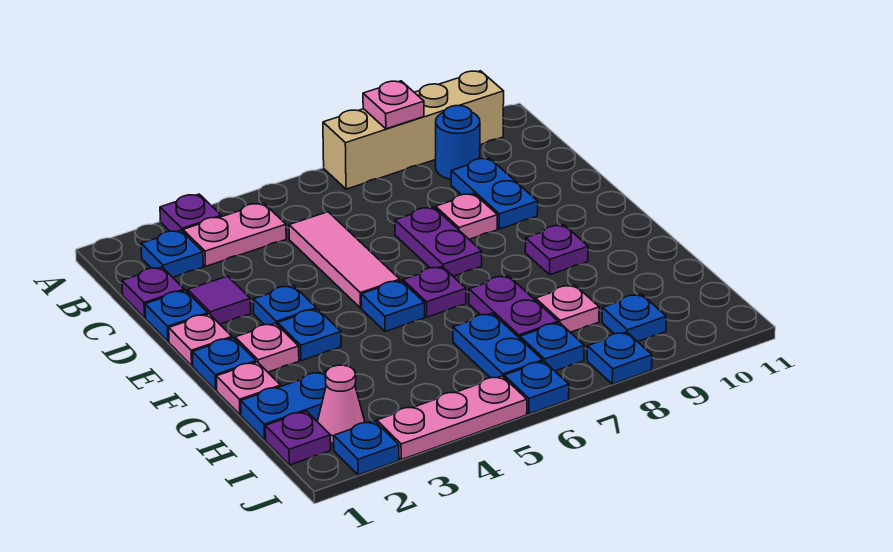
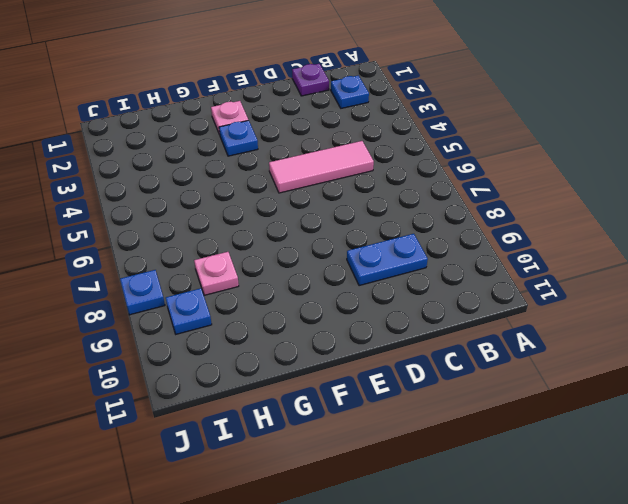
none -> purple 1x1 plate [160,194,221,232]
none -> tan 1x4 brick [323,71,504,189]
none -> pink 1x2 plate [183,203,286,266]
none -> blue 1x1 round brick [436,106,480,179]

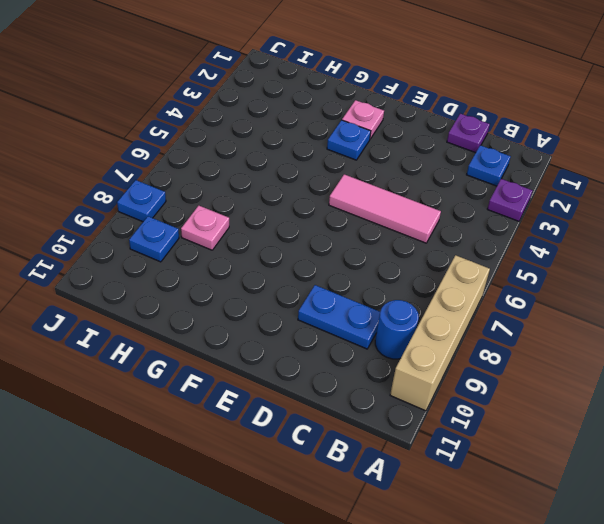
none -> pink 1x2 plate [183,203,286,266]
none -> blue 1x1 plate [145,290,208,342]
none -> purple 1x1 tile [188,276,251,324]
none -> purple 1x2 plate [395,207,482,276]

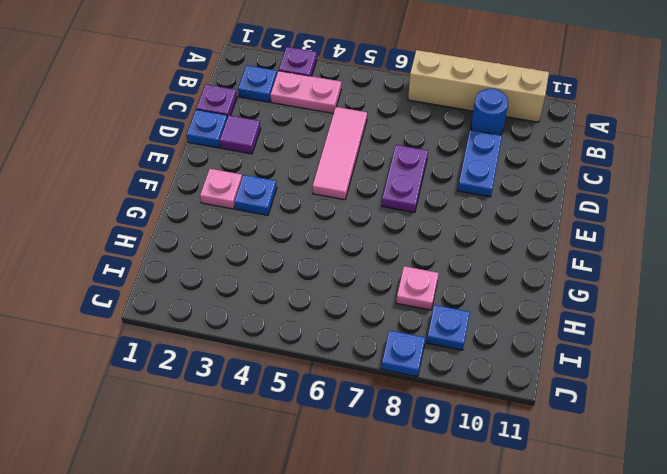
none -> pink 1x1 plate [436,193,497,239]
none -> pink 1x1 plate [169,314,232,366]
none -> blue 1x1 plate [253,285,316,325]
none -> blue 1x1 plate [192,338,256,390]

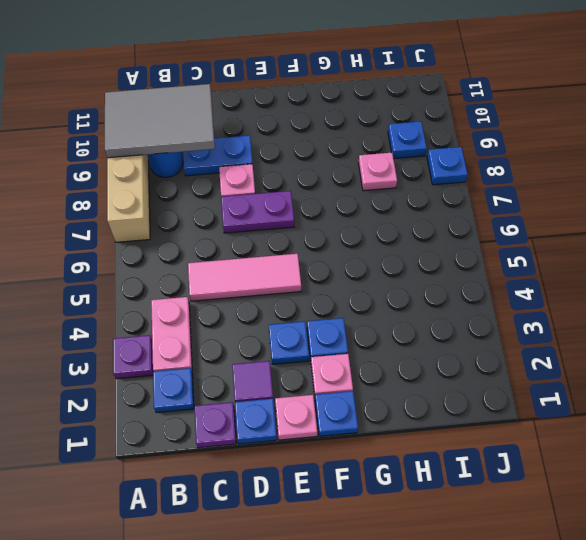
grey 2x3 tile [105,84,215,158] -> none
none -> blue 1x1 plate [361,280,425,332]
none -> purple 1x1 plate [403,266,466,317]
none -> purple 1x1 plate [525,225,588,275]
none -> pink 1x1 plate [216,362,281,415]

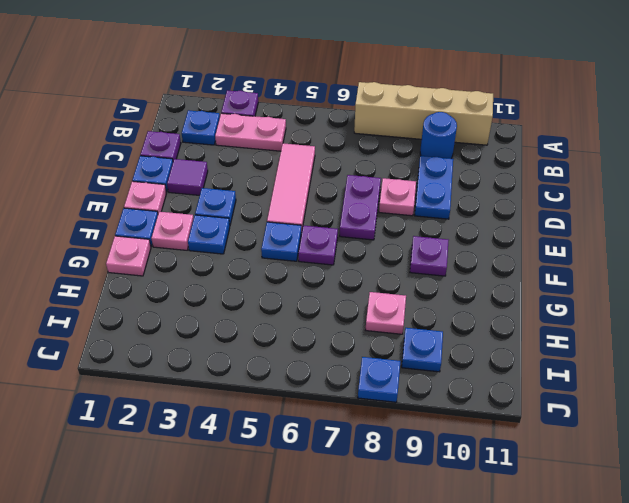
none -> purple 1x2 plate [469,276,558,338]
none -> blue 1x2 plate [241,372,326,440]
none -> blue 1x2 plate [453,313,543,378]
none -> purple 1x1 plate [265,411,331,465]

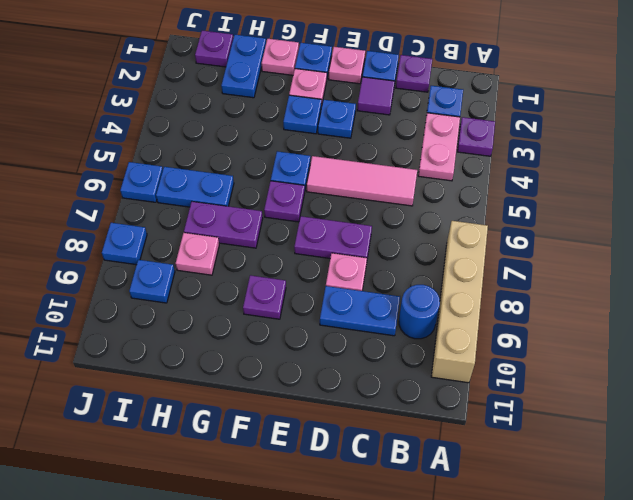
none -> pink 1x1 cone [318,365,365,444]
none -> blue 1x1 plate [520,323,584,371]
none -> blue 1x1 plate [334,421,399,475]
none -> pink 1x3 plate [377,376,527,460]

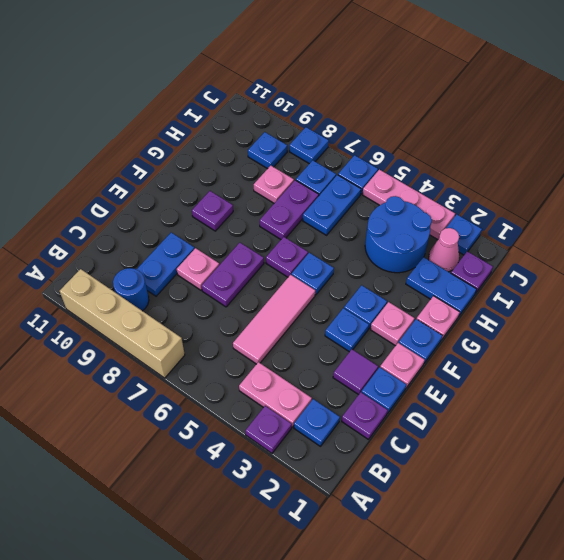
blue 2x2 round brick [365,196,432,273] -> none
none -> pink 1x1 plate [363,81,424,129]

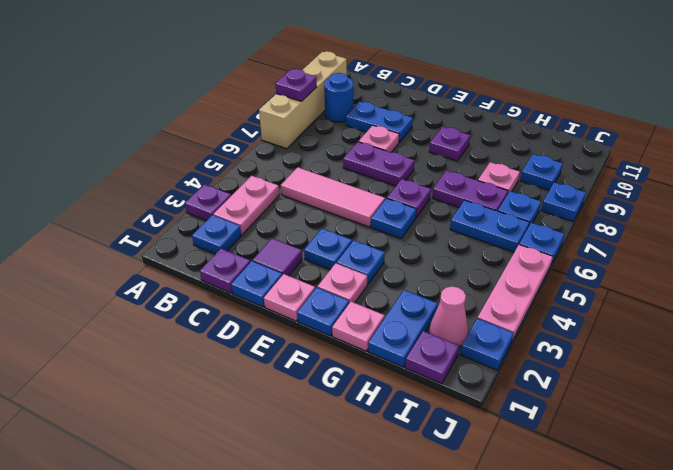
purple 1x1 plate [275,69,317,101] -> pink 1x1 plate [363,81,424,129]

